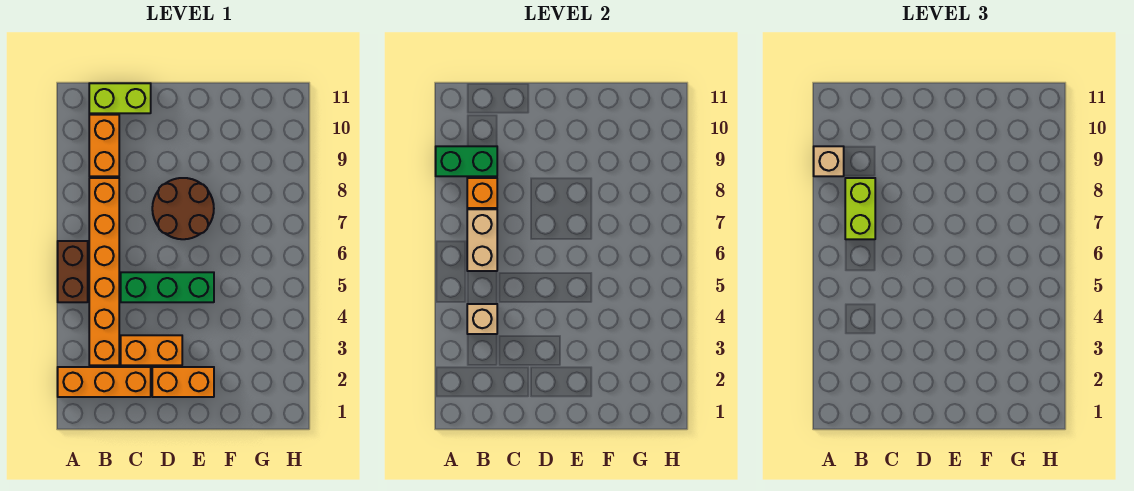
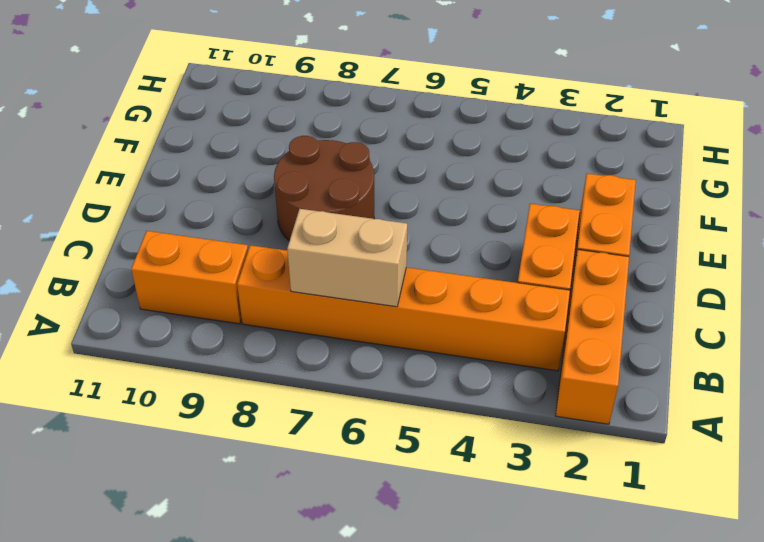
none -> brown 1x2 brick [58,241,88,302]
none -> lime 1x2 brick [89,83,151,113]
none -> green 1x3 brick [121,272,214,302]

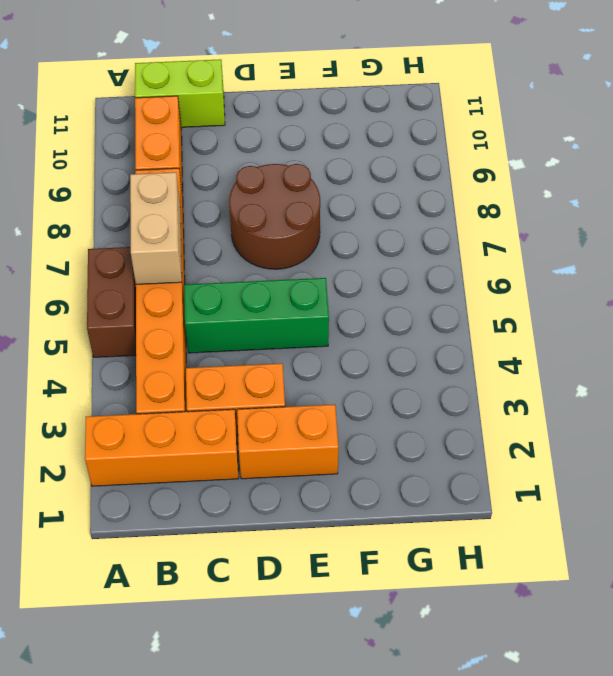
none -> green 1x2 brick [436,146,497,176]
none -> tan 1x1 brick [467,304,497,334]
none -> orange 1x1 brick [467,178,497,208]

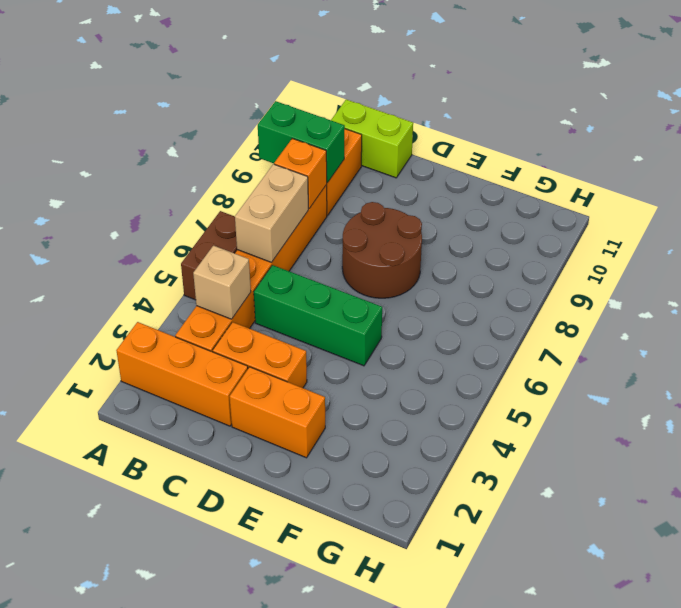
none -> tan 1x1 brick [814,146,844,176]
none -> lime 1x2 brick [845,178,875,239]

